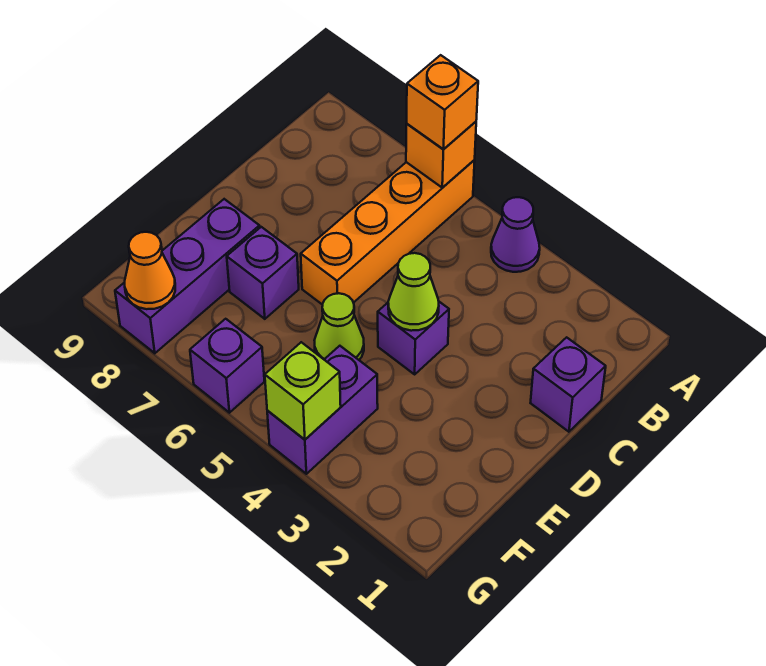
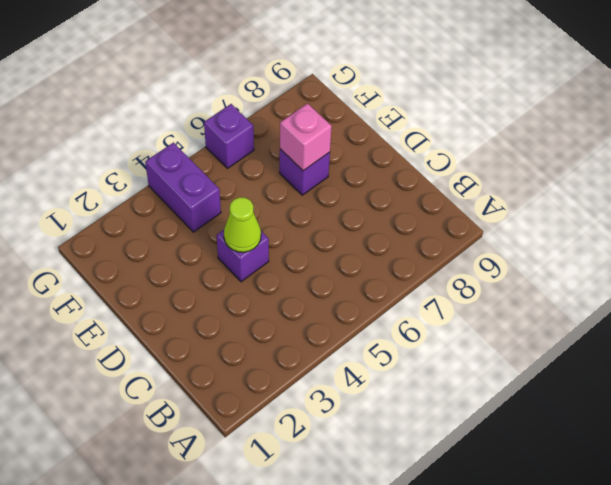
pink 1x1 brick [280,104,332,171] -> none
none -> purple 1x1 cone [491,197,540,272]
none -> orange 1x4 brick [301,160,475,305]
none -> purple 1x1 brick [531,337,606,432]

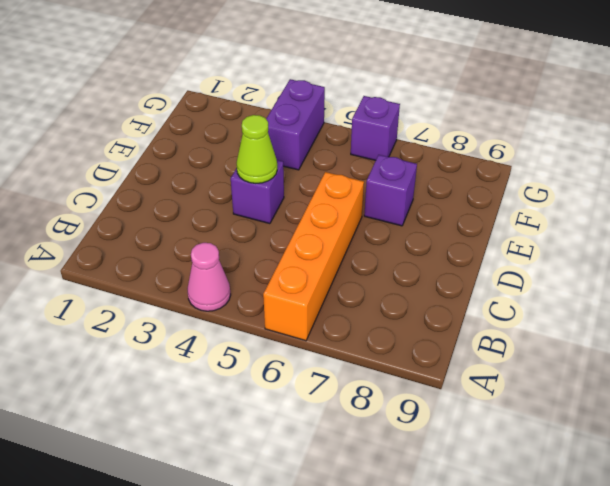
pink 1x1 cone [187,243,231,311] -> purple 1x1 cone [491,197,540,272]
none -> purple 1x1 brick [531,337,606,432]
none -> lime 1x1 cone [314,293,364,360]
none -> purple 1x3 brick [115,199,260,353]

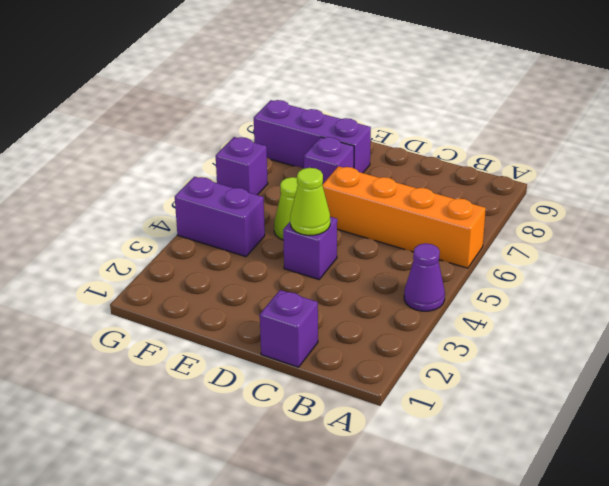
none -> orange 1x1 brick [406,122,476,188]
none -> lime 1x1 brick [265,342,341,440]
none -> orange 1x1 cone [125,232,175,309]

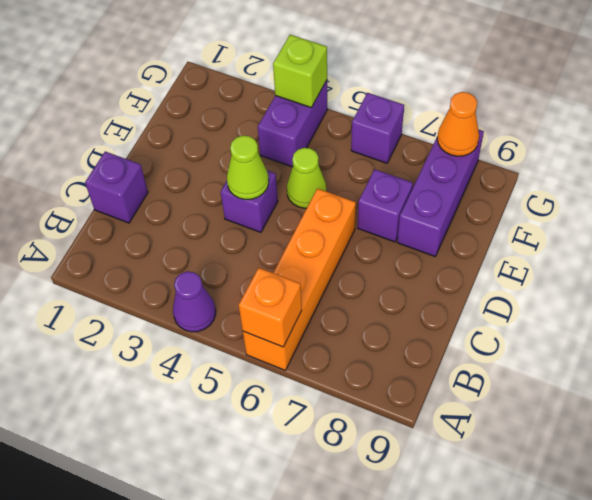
none -> orange 1x1 brick [407,55,478,149]

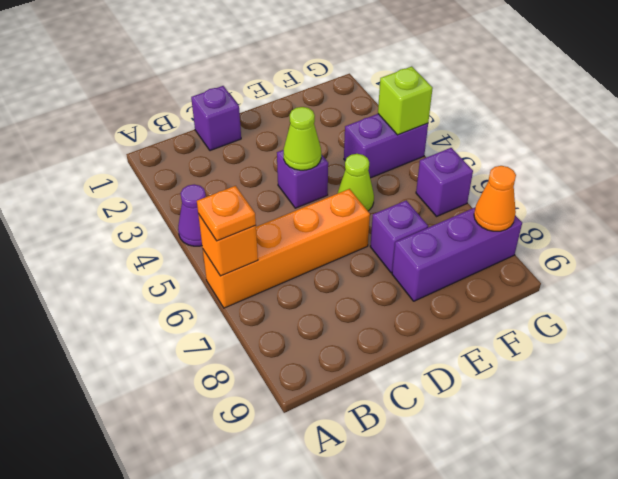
orange 1x1 plate [197,186,256,241] -> orange 1x1 brick [407,55,478,149]

